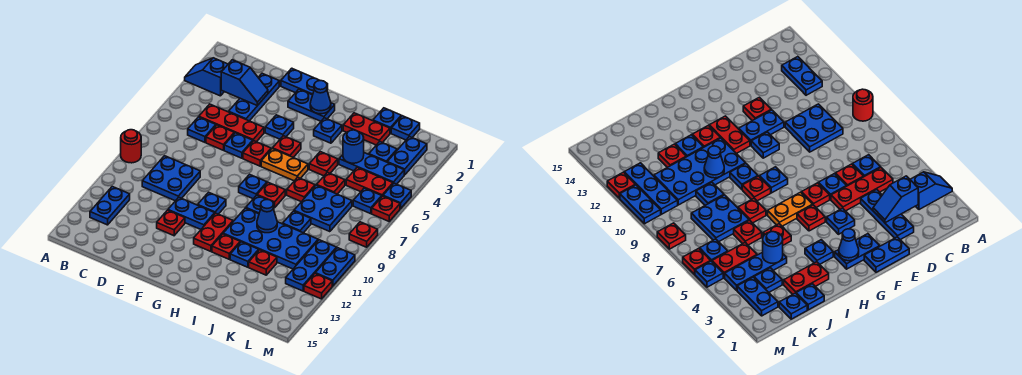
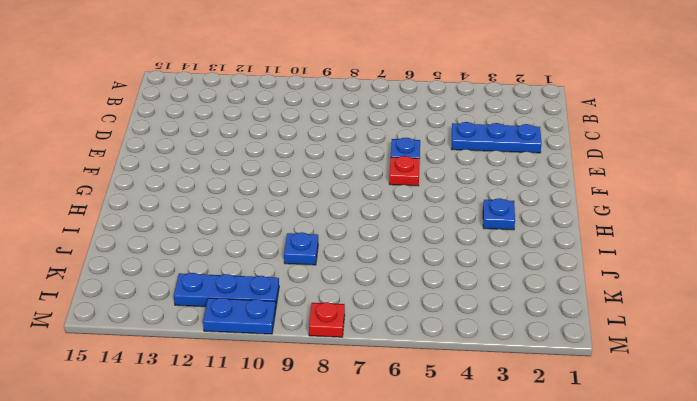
none -> blue 1x2 slope [185,58,228,96]
none -> red 1x1 round brick [121,130,141,163]
none -> blue 1x2 plate [90,187,130,225]
none -> red 1x3 plate [199,104,264,142]

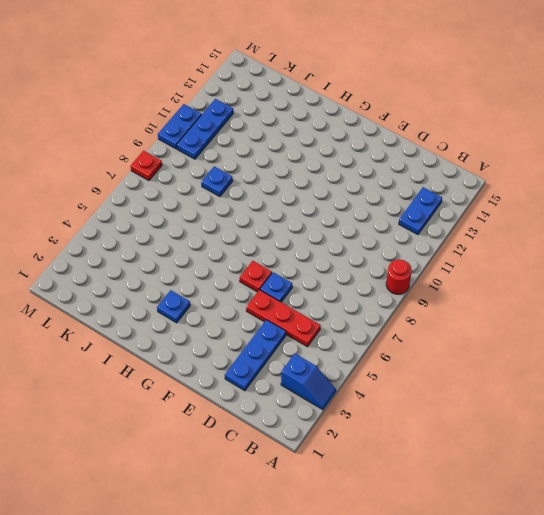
none -> blue 1x1 plate [188,117,216,142]
none -> blue 2x2 plate [142,156,200,201]
none -> red 1x1 plate [206,125,234,150]
none -> blue 1x2 plate [281,68,328,95]

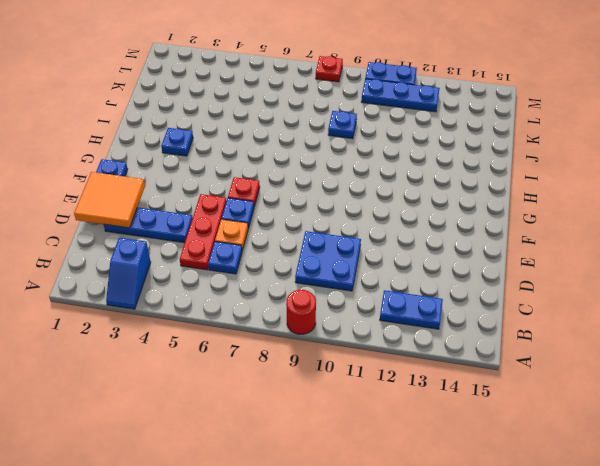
orange 2x2 tile [74,172,145,228] -> none
orange 1x1 plate [215,219,248,251] -> red 1x1 plate [206,125,234,150]
none -> blue 1x2 plate [168,197,215,229]
none -> red 1x1 plate [157,210,185,236]
none -> blue 1x2 plate [288,89,335,121]
none -> blue 1x1 plate [265,115,294,139]

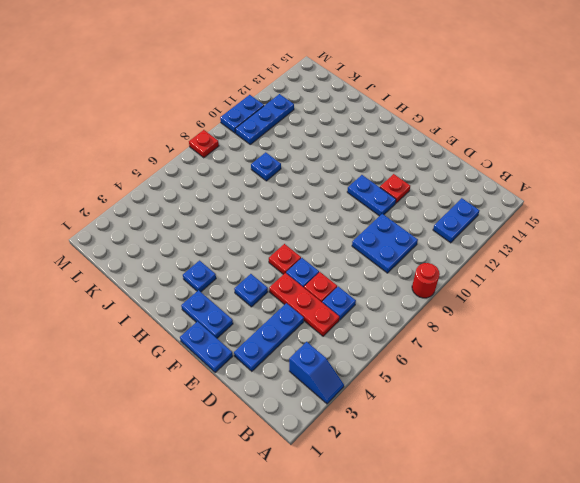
none -> blue 1x1 plate [198,192,226,214]
none -> red 1x1 plate [273,136,301,158]
none -> orange 1x2 plate [261,149,308,181]
none -> blue 1x1 plate [239,174,267,199]

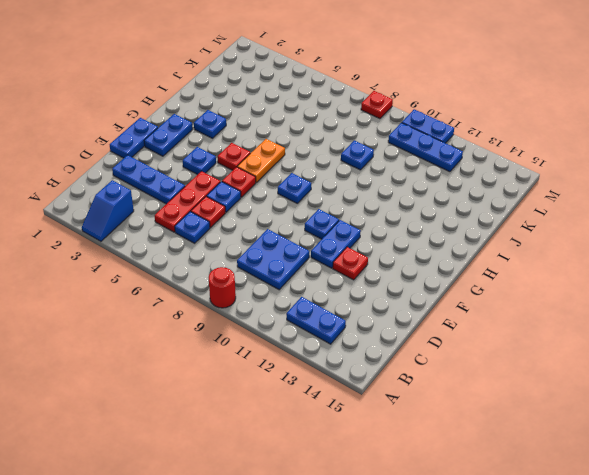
none -> red 1x2 plate [194,213,233,251]
none -> red 1x1 plate [257,182,285,208]
none -> blue 1x1 plate [246,195,274,214]
none -> blue 2x4 plate [223,208,318,269]

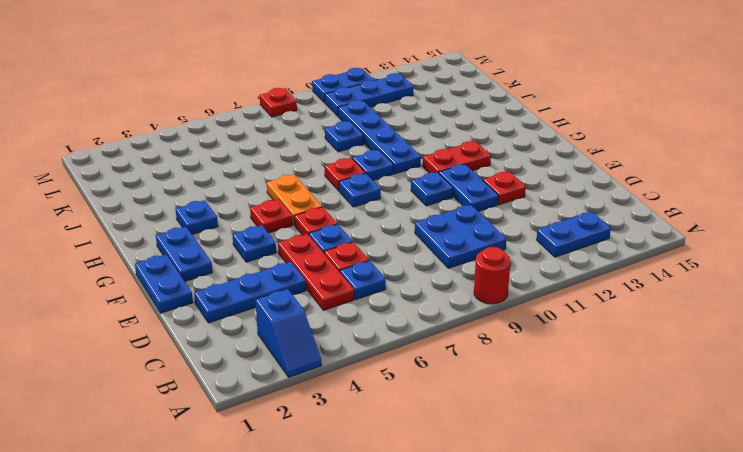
blue 1x4 plate [338,100,421,174] -> blue 2x4 plate [223,208,318,269]
none -> red 1x1 plate [212,234,240,259]
none -> red 1x2 plate [343,113,390,145]
none -> red 1x1 plate [309,152,338,176]
none -> red 1x1 plate [287,177,315,202]

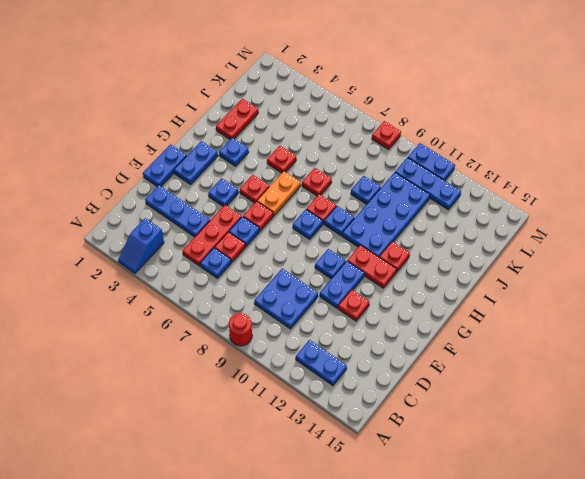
none -> blue 1x1 plate [230,242,259,267]
none -> blue 1x1 plate [373,108,401,133]
none -> blue 1x3 plate [339,153,404,184]
none -> red 1x1 plate [317,172,345,194]

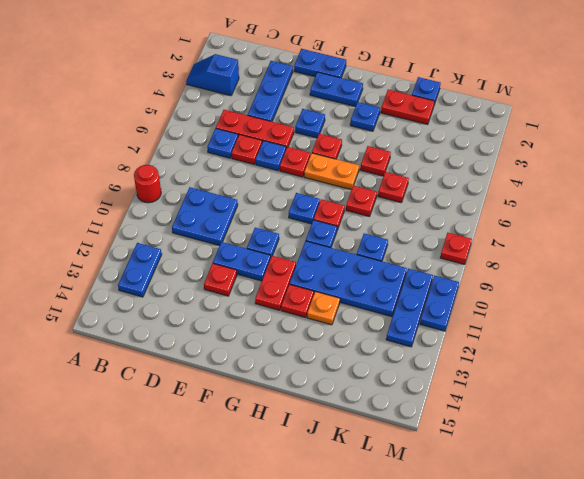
orange 1x1 plate [307,291,340,325] -> blue 1x1 plate [230,242,259,267]
none -> blue 1x3 plate [339,153,404,184]
none -> blue 2x2 plate [294,185,352,232]
none -> red 1x1 plate [249,250,277,275]
none -> blue 1x1 plate [391,116,420,140]

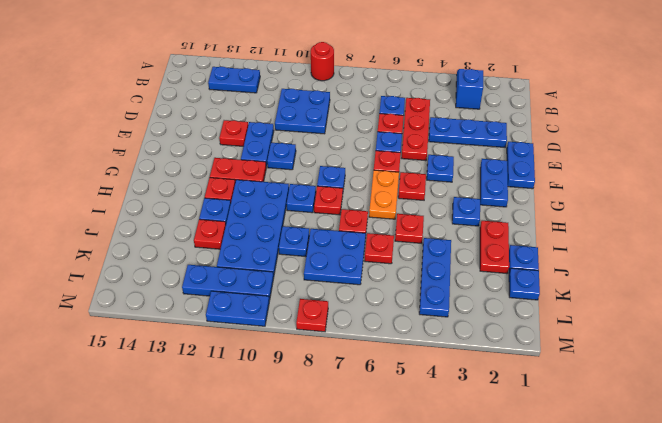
none -> blue 1x1 plate [369,142,397,162]
none -> red 1x2 plate [346,167,393,196]
none -> blue 1x2 plate [387,137,427,175]
none -> blue 1x1 plate [353,188,382,214]

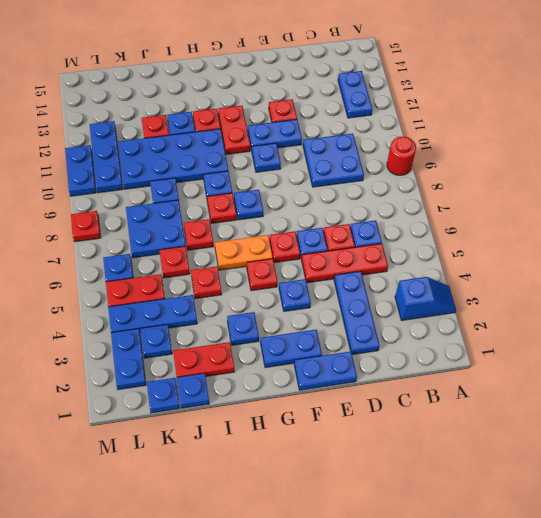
none -> blue 1x1 plate [383,183,411,209]
none -> red 1x1 plate [372,196,400,221]
none -> red 1x1 plate [304,274,332,299]
none -> blue 1x2 slope [221,60,268,106]

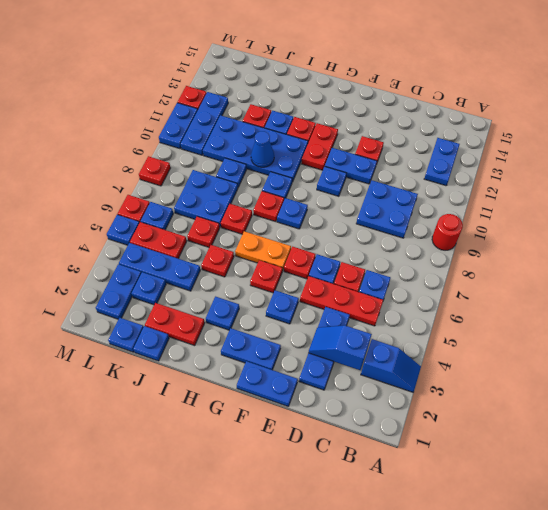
none -> blue 1x1 cone [310,81,331,114]
none -> blue 1x1 round brick [343,130,364,163]

